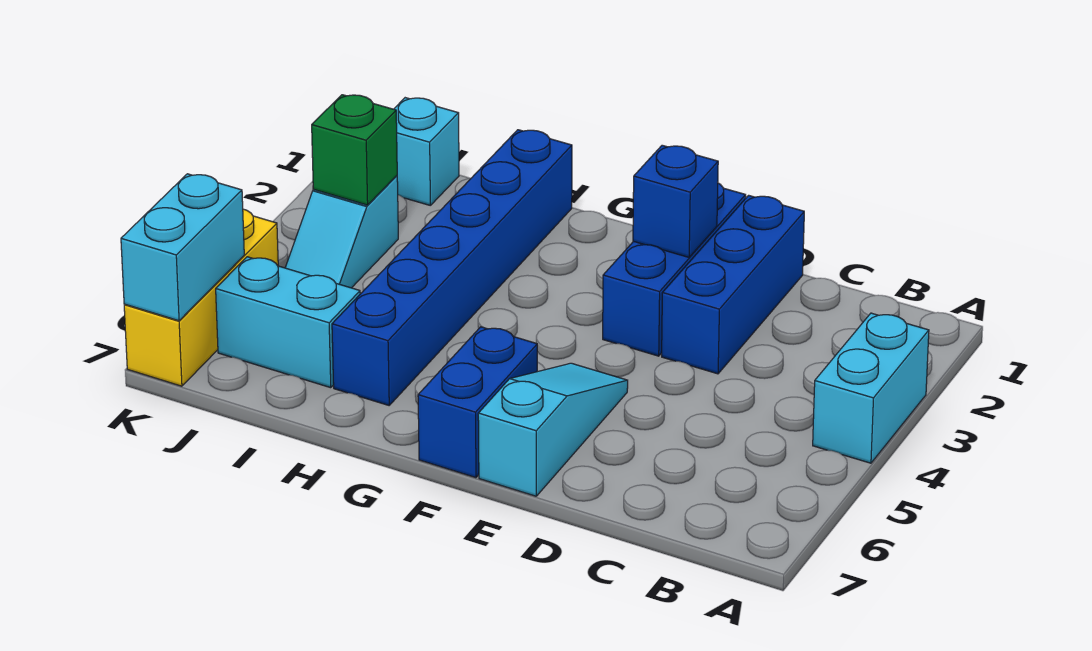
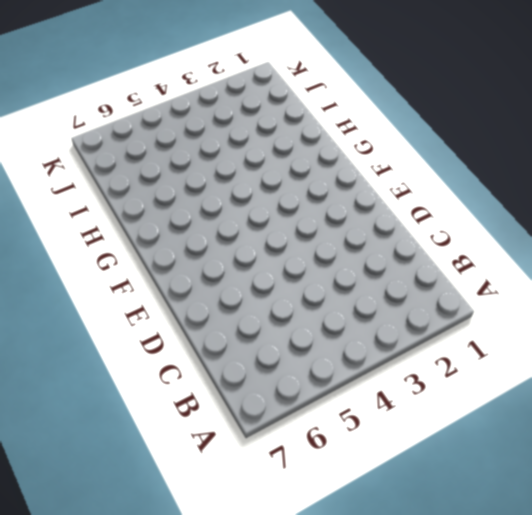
none -> cyan 1x2 brick [813,313,929,463]
none -> blue 1x3 brick [662,195,804,374]
none -> blue 1x3 brick [603,183,746,356]

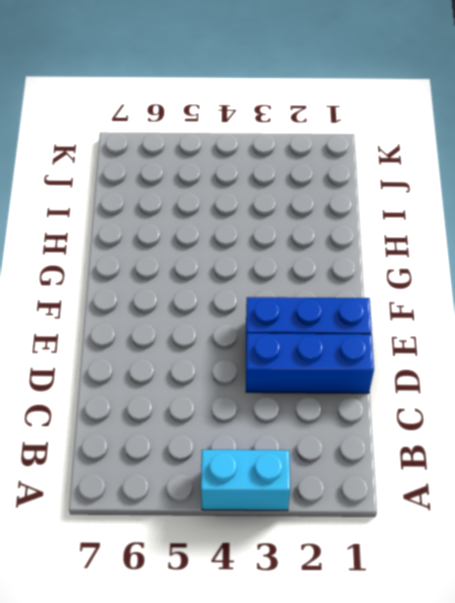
none -> cyan 1x3 slope [478,363,628,496]
none -> blue 1x2 brick [418,327,537,478]
none -> blue 1x6 brick [332,130,572,405]

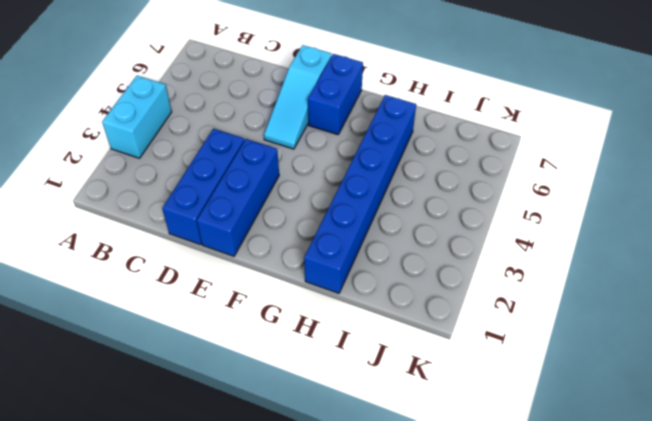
none -> cyan 1x2 brick [216,257,360,388]
none -> cyan 1x1 brick [394,98,459,205]
none -> cyan 1x2 slope [285,176,398,288]

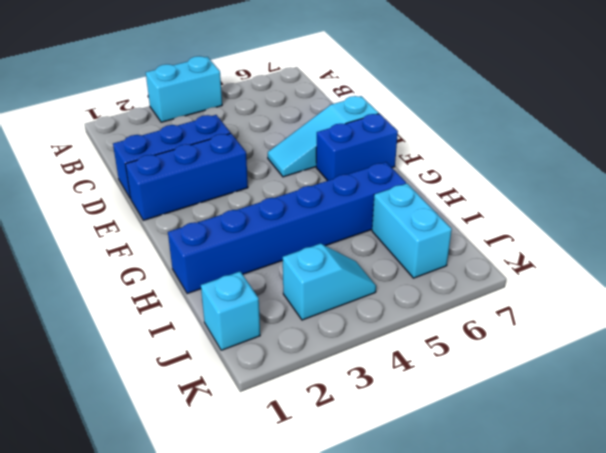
none -> yellow 1x3 brick [124,209,278,386]
none -> blue 1x1 brick [633,145,718,257]
none -> green 1x1 brick [312,95,397,205]

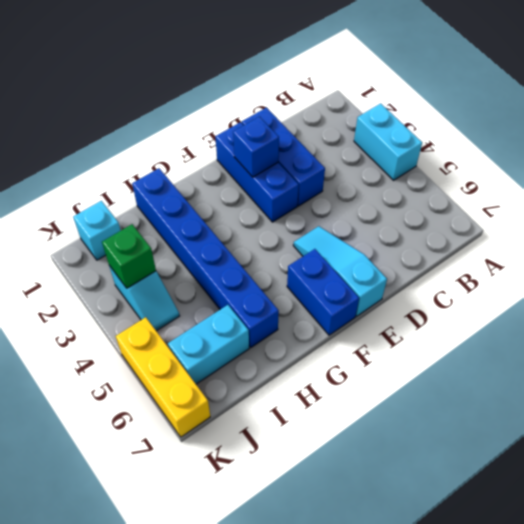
none -> cyan 1x2 brick [121,174,244,321]

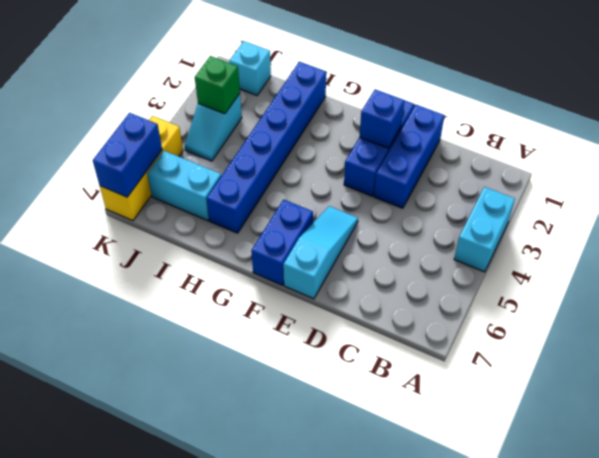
blue 1x2 brick [93,113,162,197] -> cyan 1x2 brick [121,174,244,321]

